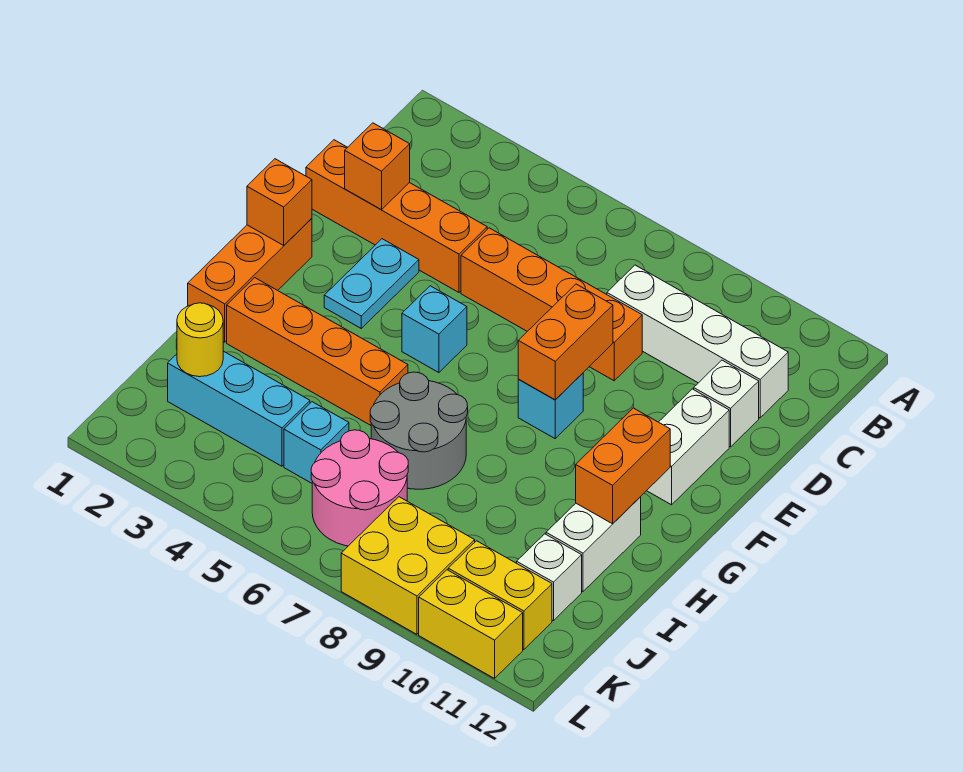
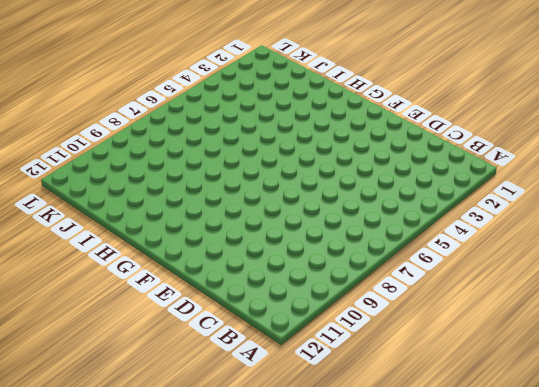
none -> white 1x4 brick [607,265,788,418]
none -> orange 1x4 brick [306,140,487,292]
none -> orange 1x4 brick [461,228,642,381]

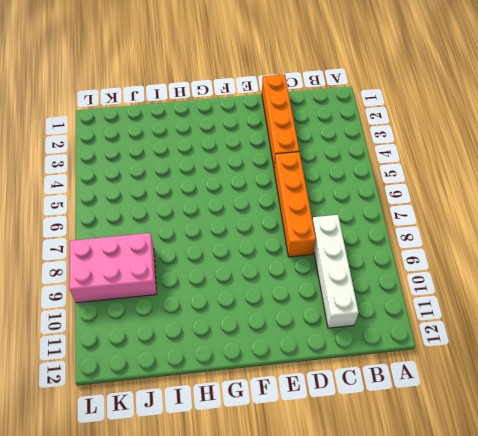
pink 2x3 brick [69,233,156,303] -> yellow 2x2 brick [341,497,475,634]
none -> white 1x1 brick [694,360,759,447]
none -> cyan 1x2 plate [324,239,419,328]
none -> white 1x2 brick [647,389,729,505]

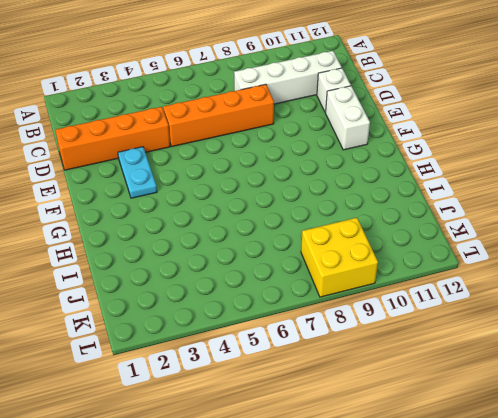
none -> orange 1x3 brick [188,219,312,342]
none -> cyan 1x1 brick [402,286,467,373]
none -> cyan 1x1 brick [518,373,583,438]

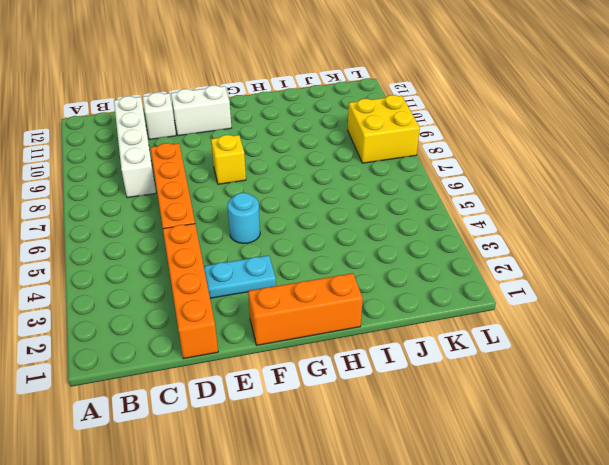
cyan 1x1 round brick [228,193,260,243] -> cyan 1x1 brick [402,286,467,373]
yellow 1x1 brick [211,135,246,184] -> cyan 1x1 brick [518,373,583,438]
none -> orange 1x4 brick [227,278,408,425]
none -> grey 2x2 round brick [370,372,468,489]
none -> white 1x2 brick [546,497,641,592]

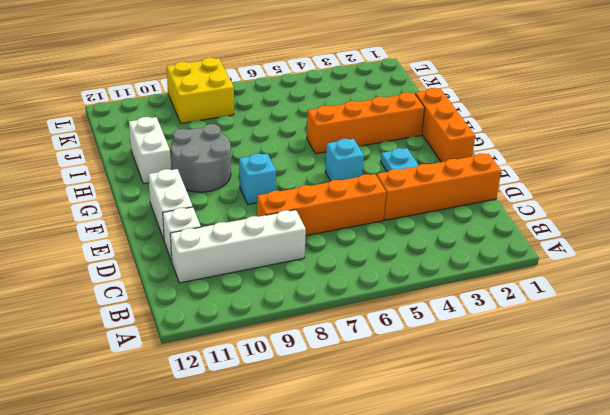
grey 2x2 round brick [171,124,231,192] -> grey 2x2 round brick moved to [370,372,468,489]
none -> cyan 1x3 brick [168,351,310,466]
none -> cyan 1x1 brick [284,402,349,483]
none -> pink 2x2 round brick [311,430,408,546]

